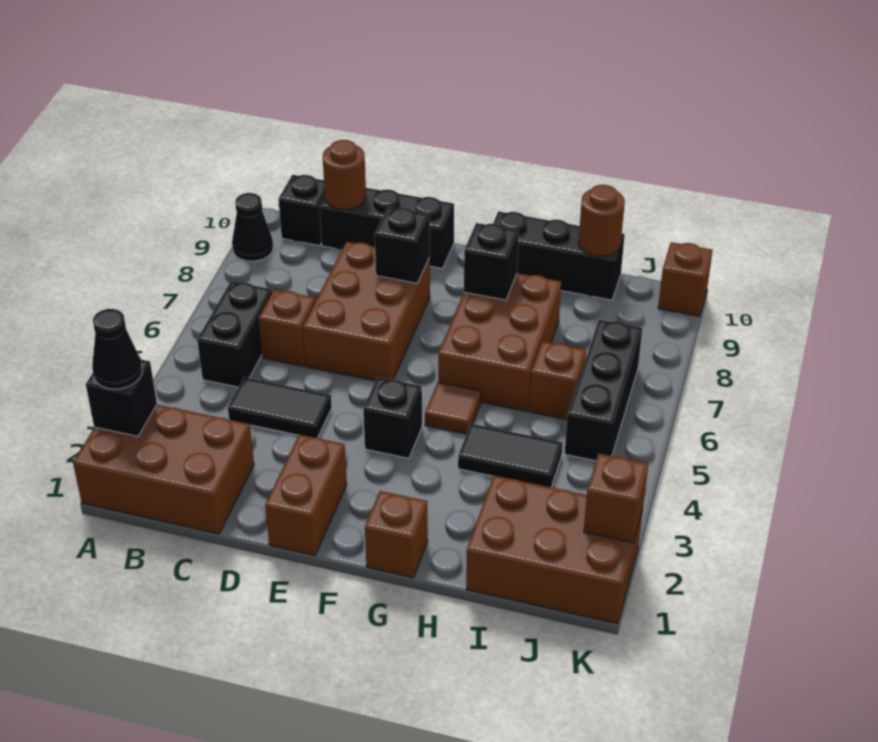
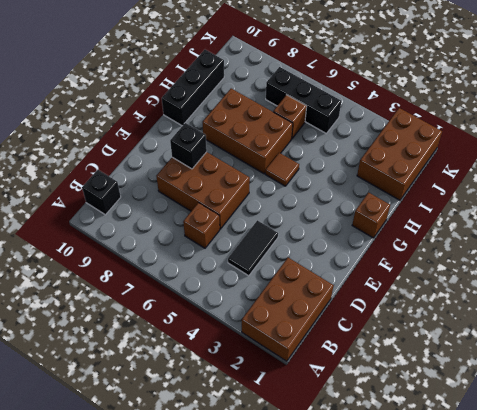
none -> black 1x1 cone [232,193,273,261]
none -> black 1x2 brick [197,281,272,387]
none -> black 1x3 brick [319,188,454,269]

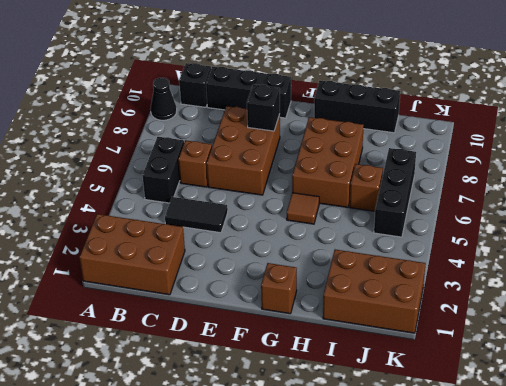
none -> brown 1x2 brick [265,434,347,556]
none -> black 1x1 brick [363,377,422,458]
none -> black 1x2 tile [458,424,563,487]

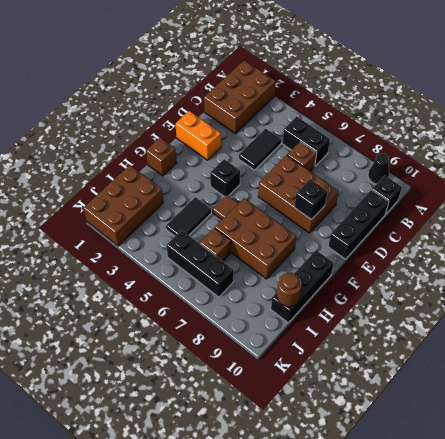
orange 1x2 brick [175,111,221,160] -> brown 1x2 brick [265,434,347,556]
none -> brown 1x1 brick [658,242,713,317]
none -> black 1x1 brick [86,360,157,436]
none -> brown 1x1 round brick [323,140,366,210]

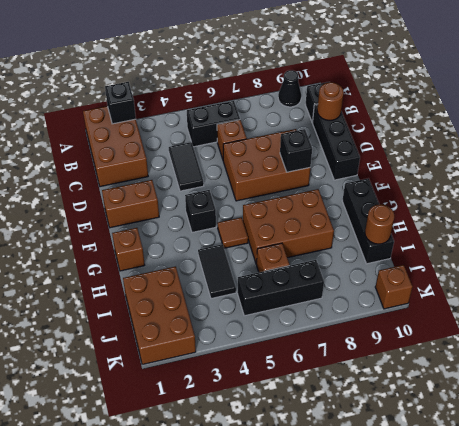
none -> black 1x1 brick [464,223,519,300]
none -> brown 1x1 brick [584,454,648,543]
none -> black 1x1 cone [92,309,142,389]

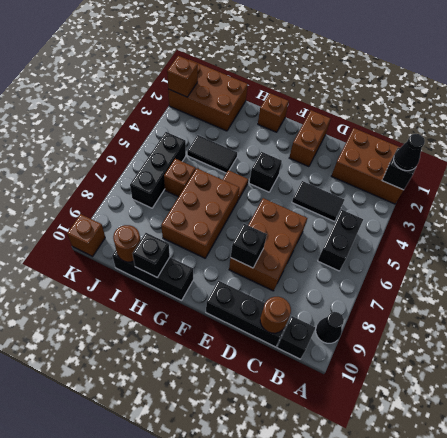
black 1x1 brick [133,233,170,277] -> black 1x1 brick moved to [464,223,519,300]
none -> brown 1x1 brick [258,290,315,366]

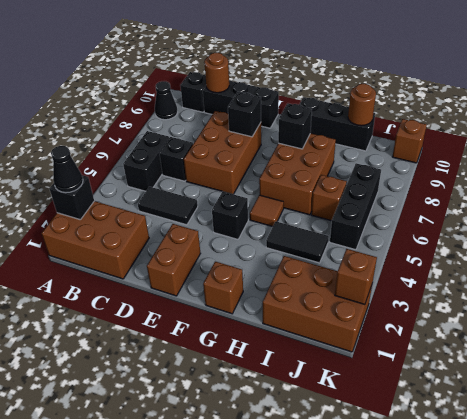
black 1x1 brick [159,137,193,181] -> brown 1x1 brick [258,290,315,366]

